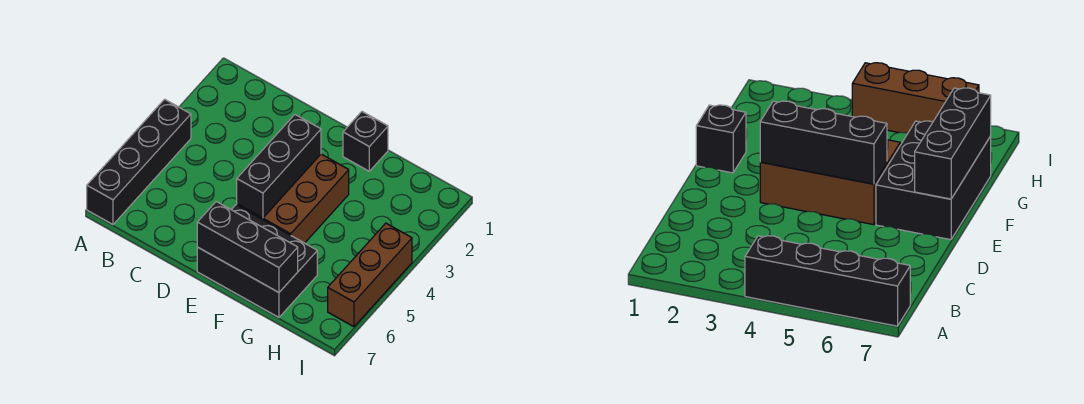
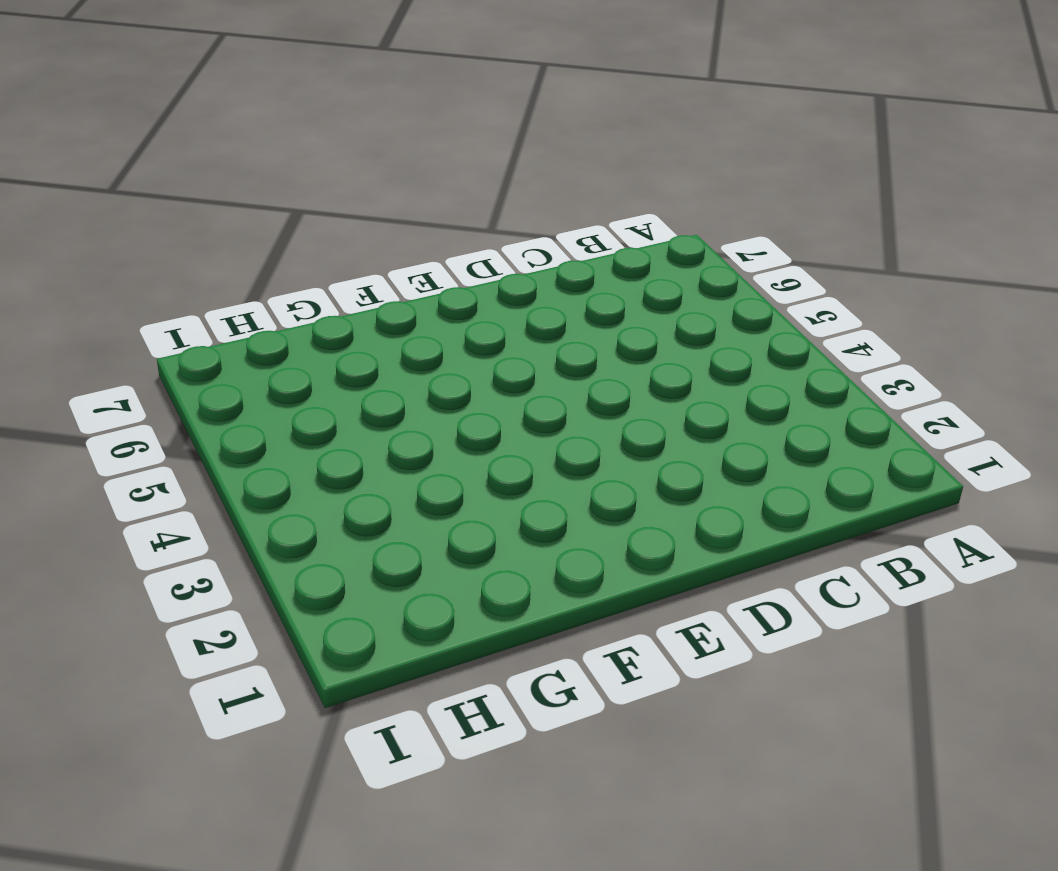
none -> black 1x4 brick [87,99,191,224]
none -> brown 2x3 brick [237,154,349,243]

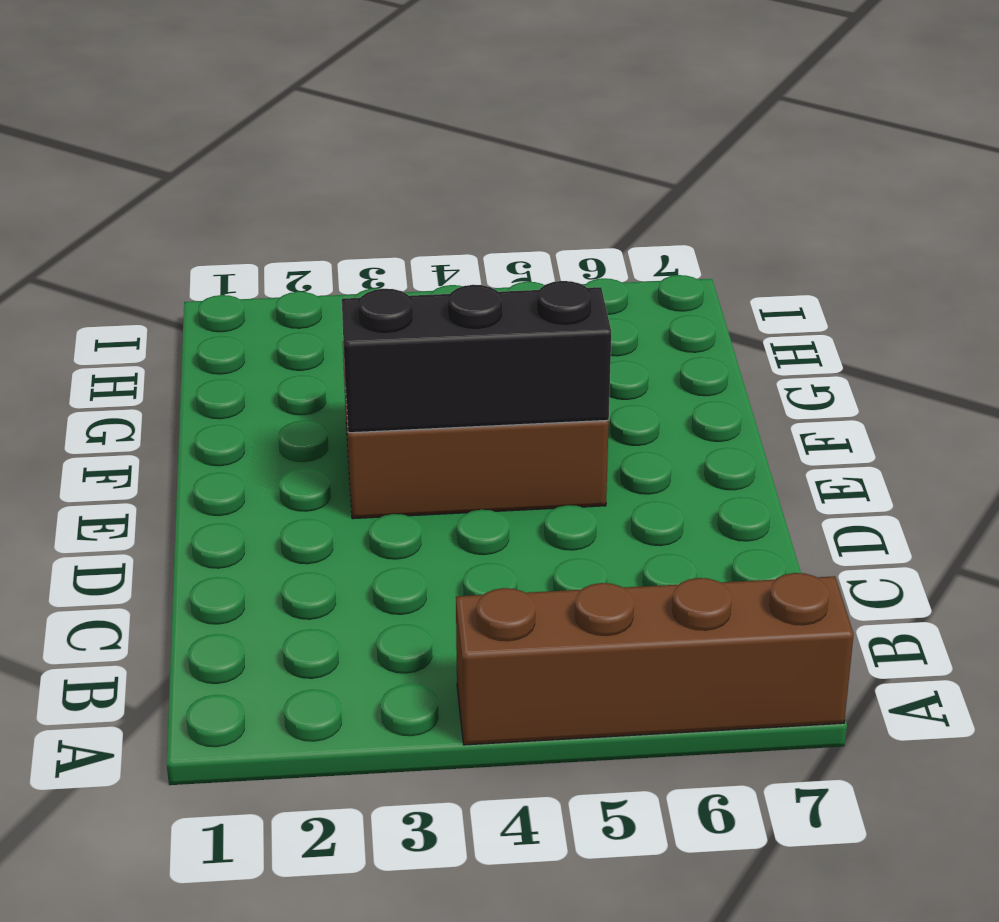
brown 1x4 brick [456,573,854,745] -> black 1x4 brick [87,99,191,224]
none -> black 2x3 brick [197,205,317,317]
none -> black 1x1 brick [343,112,388,171]

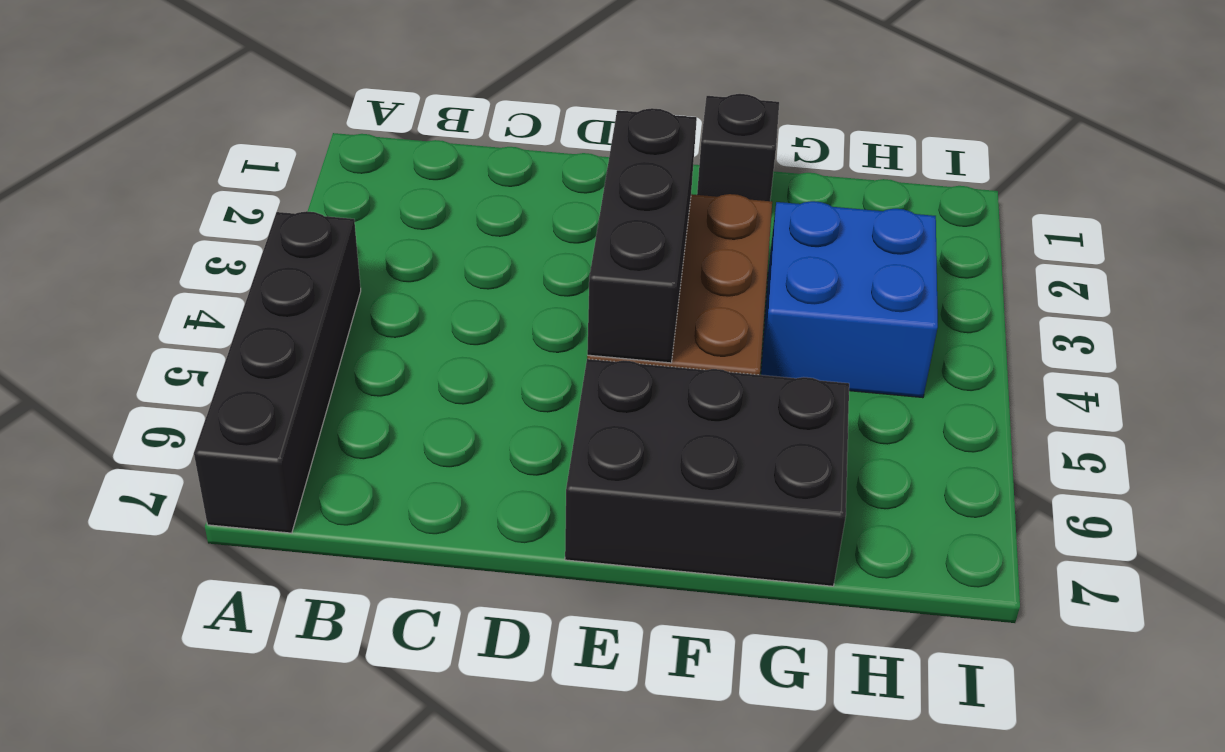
blue 2x2 brick [761,201,938,398] -> none
none -> brown 1x3 brick [328,223,412,327]
none -> black 1x3 brick [197,202,298,292]

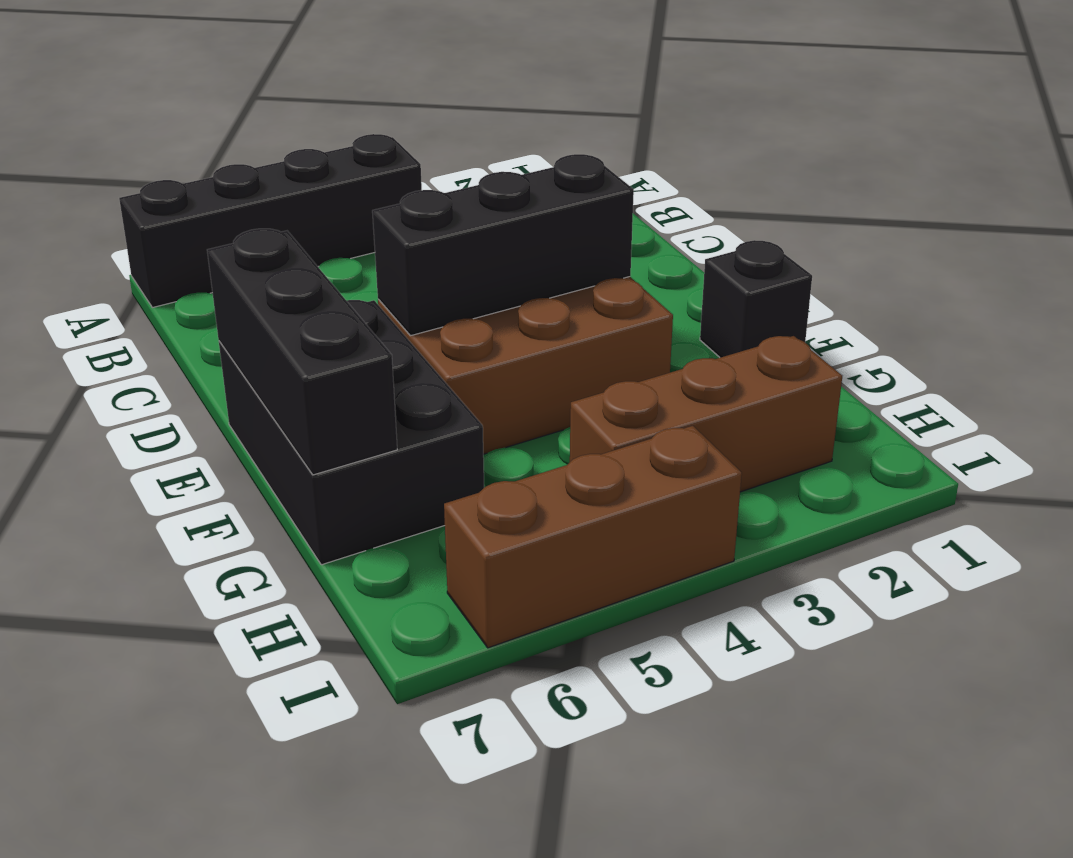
brown 1x3 brick [570,336,842,492] -> none

